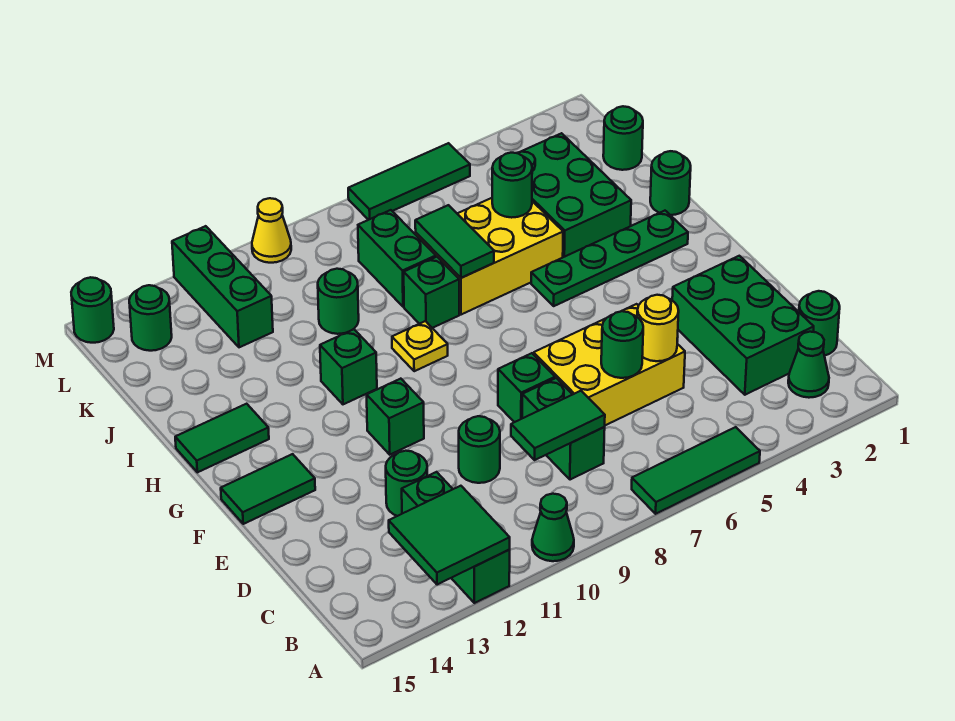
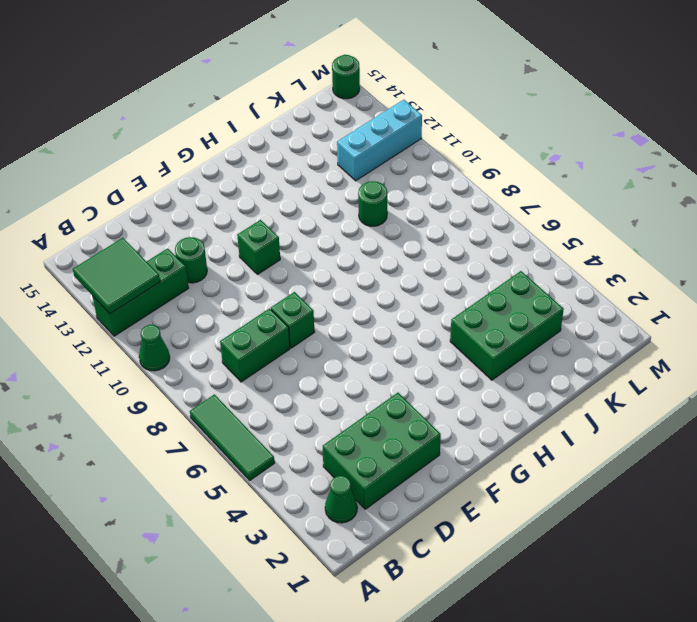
cyan 1x3 brick [337,100,422,181] -> green 1x3 brick [172,226,273,347]
none -> green 1x1 round brick [799,291,840,356]
none -> yellow 2x3 brick [534,304,685,425]
none -> green 1x1 round brick [459,416,500,483]
none -> green 1x2 tile [221,454,315,524]

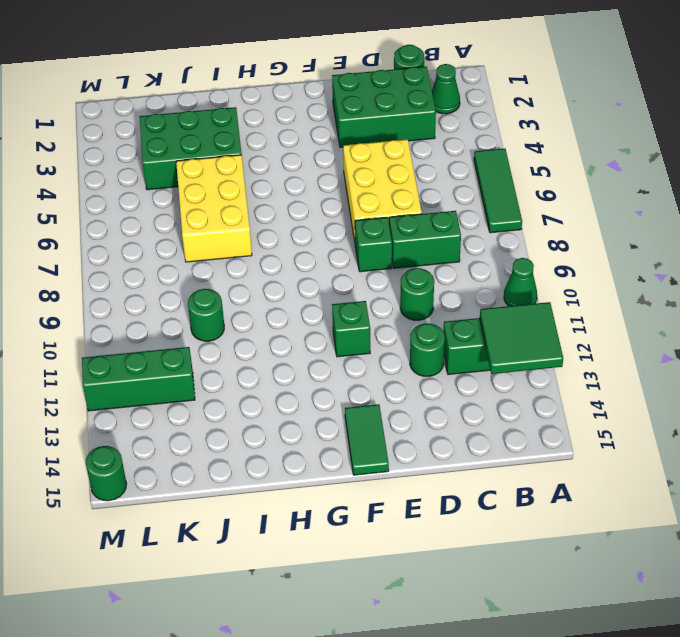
none -> green 1x4 plate [531,211,688,306]
none -> yellow 1x1 plate [392,321,448,371]
none -> green 1x1 brick [320,329,377,404]
none -> green 1x2 tile [175,404,269,472]

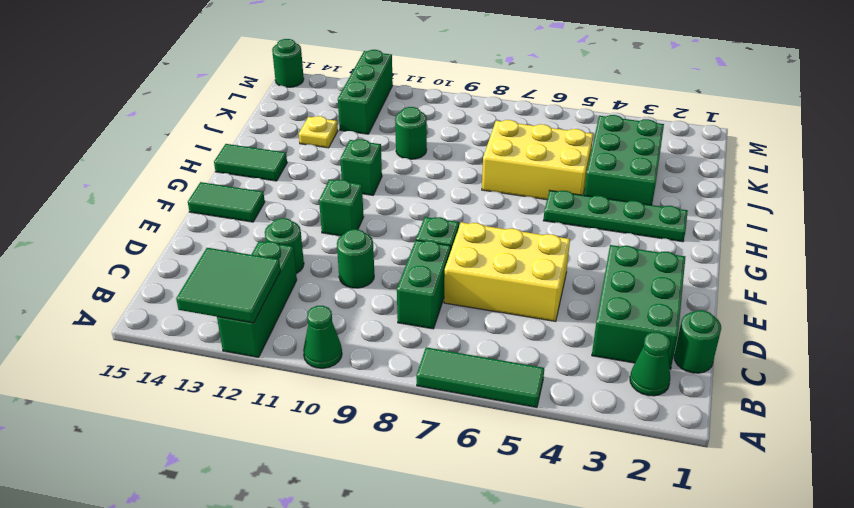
yellow 1x1 plate [299,116,338,148] -> yellow 1x1 plate moved to [392,321,448,371]
none -> green 1x1 round brick [650,151,691,215]
none -> green 1x1 brick [404,257,459,328]
none -> green 1x2 brick [358,210,436,307]
none -> green 1x1 round brick [603,106,643,170]

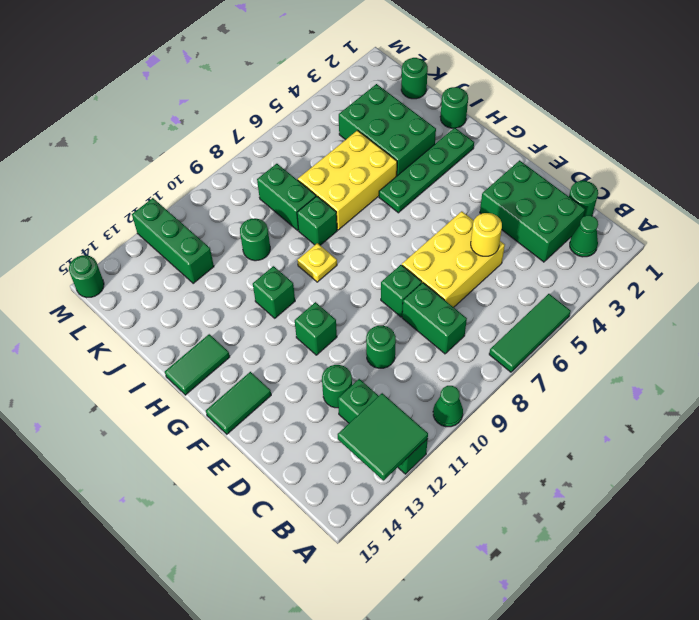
none -> green 1x1 round brick [129,285,172,351]
none -> green 1x3 tile [348,143,470,220]
none -> yellow 1x1 cone [252,198,291,263]
none -> green 1x2 tile [511,391,605,460]

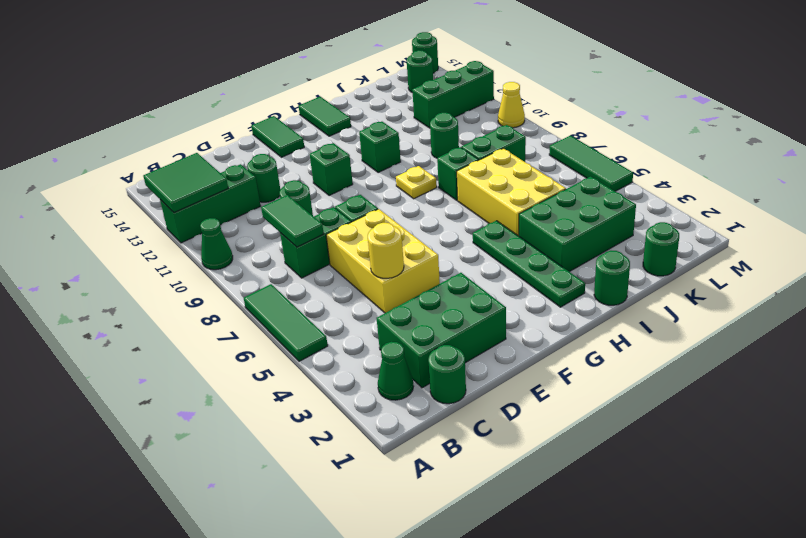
none -> green 1x1 round brick [601,311,643,378]
none -> green 1x2 tile [415,205,494,278]
none -> green 1x1 round brick [492,153,532,218]

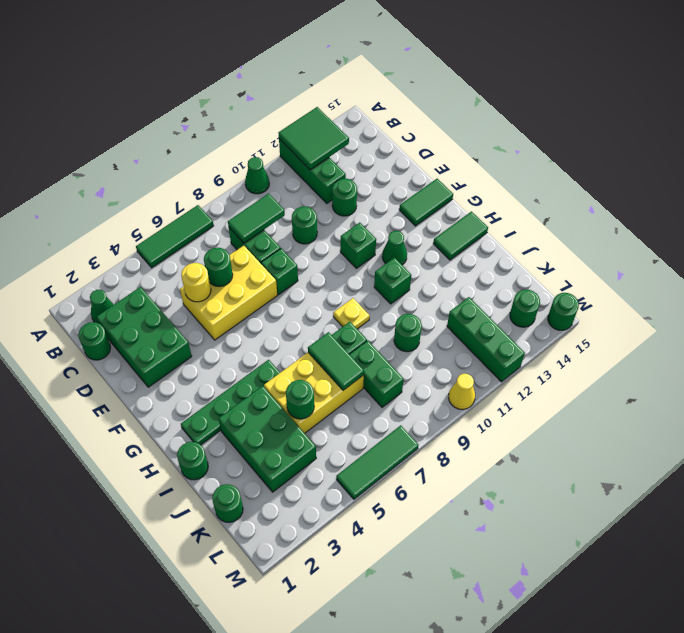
green 1x1 cone [382,231,407,265] -> none

